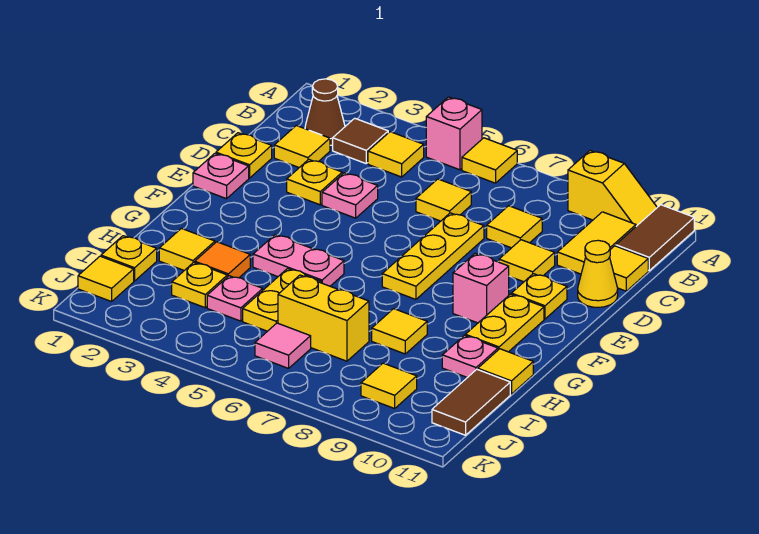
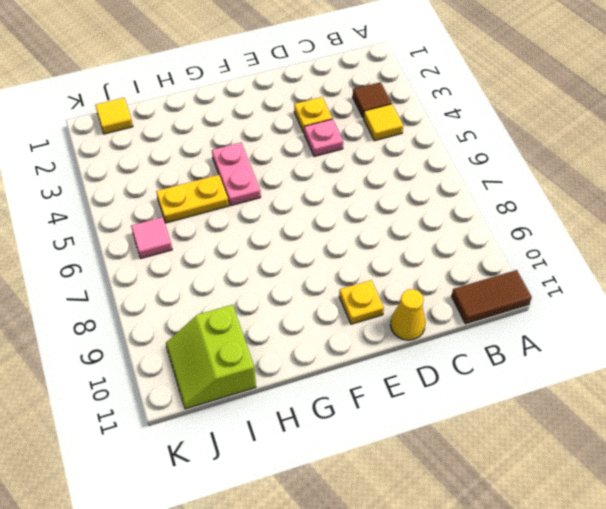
lime 2x2 slope [166,305,256,409] -> brown 1x2 tile [432,369,510,435]
none -> pink 1x1 brick [426,97,482,170]
none -> yellow 1x1 tile [462,138,517,183]
none -> yellow 1x2 slope [568,151,657,226]
none -> brown 1x1 cone [305,79,345,145]

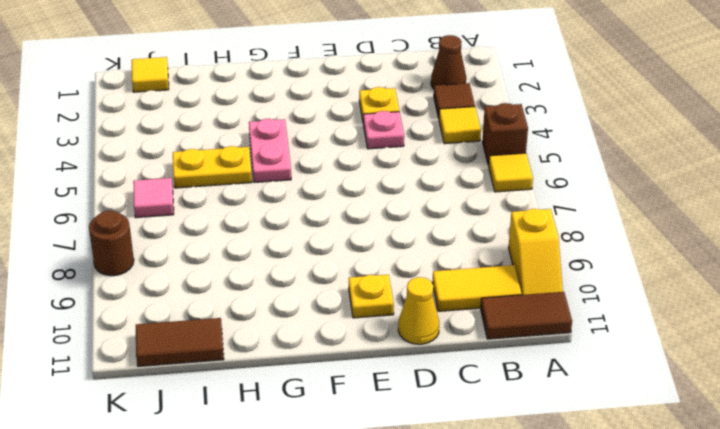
brown 1x1 brick [482,103,528,166] -> pink 1x1 brick [426,97,482,170]
brown 1x1 round brick [89,211,134,276] -> none
none -> yellow 1x1 tile [274,126,330,168]
none -> yellow 1x1 tile [416,179,471,221]
none -> yellow 1x1 tile [487,206,542,248]
none -> yellow 1x1 tile [610,246,648,291]

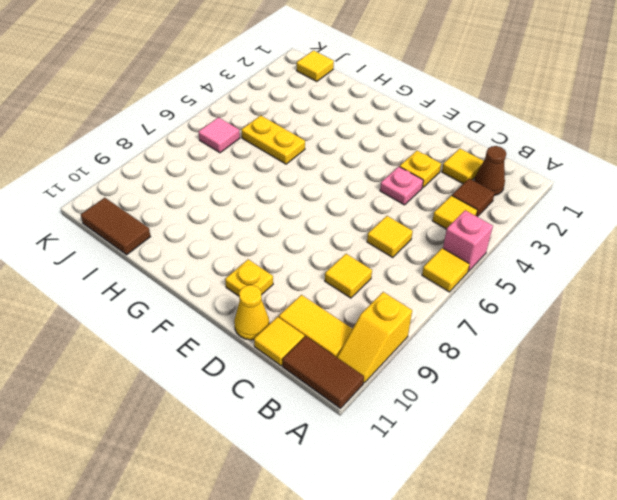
none -> yellow 1x1 plate [216,133,272,178]
none -> yellow 1x3 plate [382,213,484,299]
none -> yellow 1x1 tile [499,240,555,282]
none -> pink 1x1 plate [193,153,249,199]

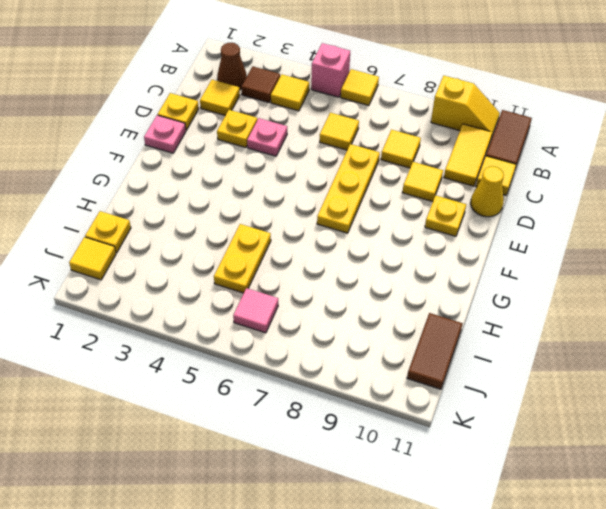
none -> pink 1x1 brick [453,254,509,323]
none -> yellow 1x2 plate [465,294,544,352]
none -> pink 1x2 plate [253,235,344,286]
none -> yellow 1x1 tile [159,228,215,270]

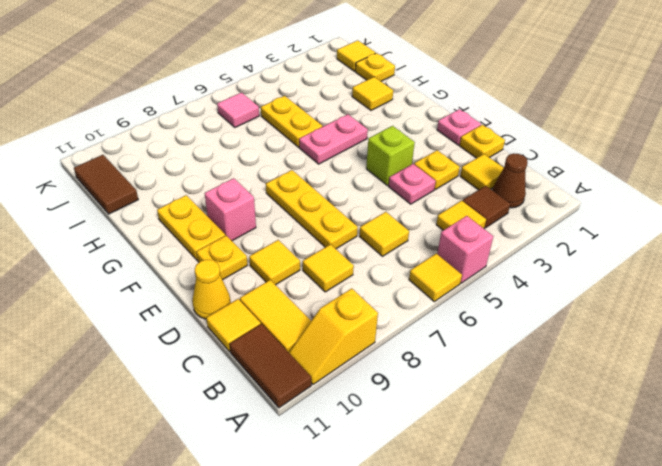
lime 1x1 brick [366,126,415,186] -> none
none -> orange 1x1 tile [195,242,250,278]
none -> yellow 1x1 tile [372,309,427,354]
none -> pink 1x1 plate [442,335,498,378]
none -> yellow 1x1 tile [478,349,533,394]

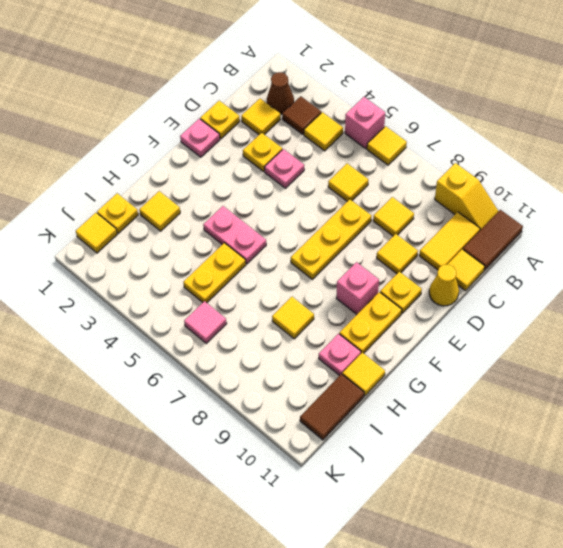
none -> orange 1x1 tile [195,242,250,278]
none -> yellow 1x1 plate [172,262,227,308]
none -> pink 1x1 plate [207,276,263,321]
none -> yellow 1x2 brick [278,275,369,361]

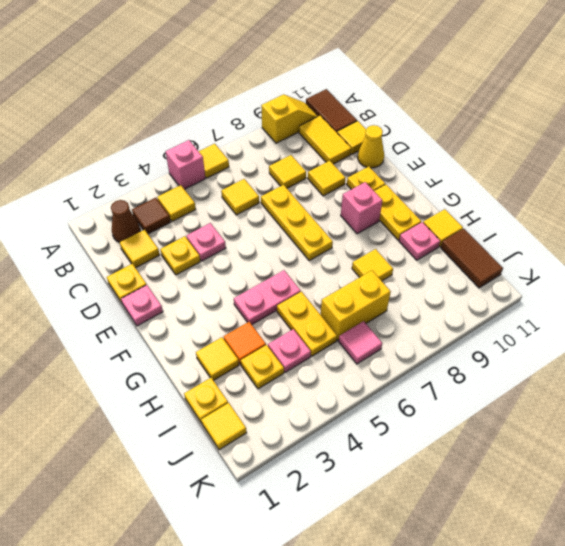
none -> yellow 1x1 tile [361,363,417,409]

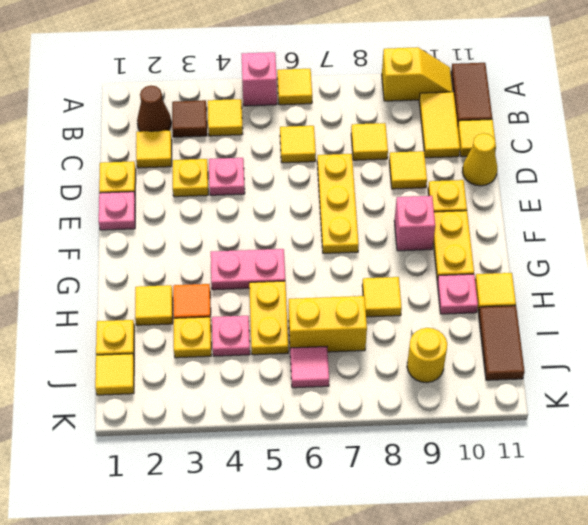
yellow 1x1 round brick [407,328,447,383] -> yellow 1x1 tile [361,363,417,409]

